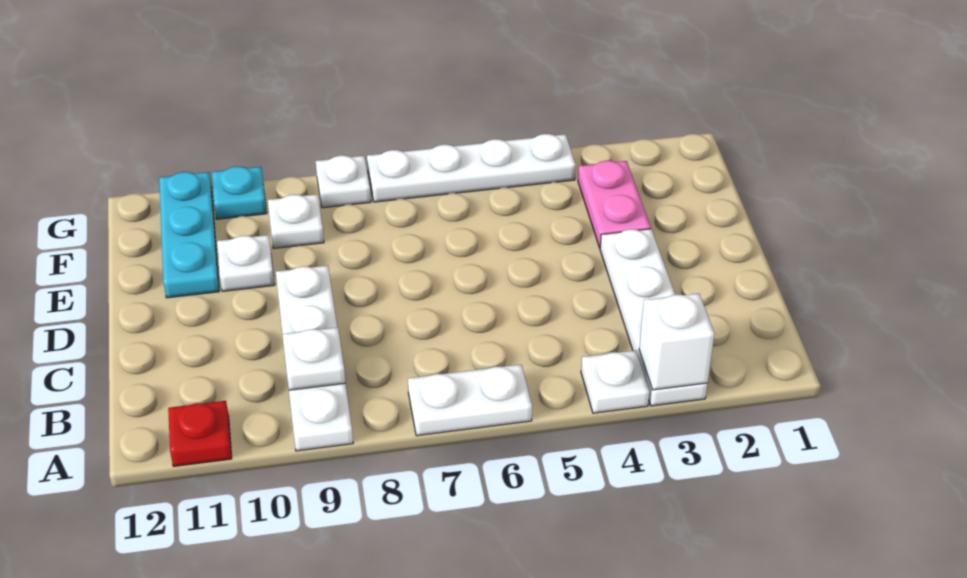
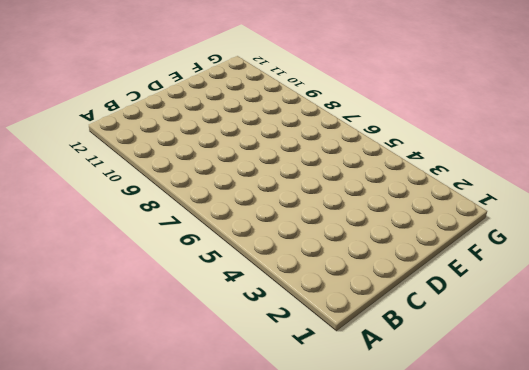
none -> white 1x4 plate [600,229,707,406]
none -> white 1x1 plate [581,350,649,413]
none -> white 1x2 plate [408,365,532,436]

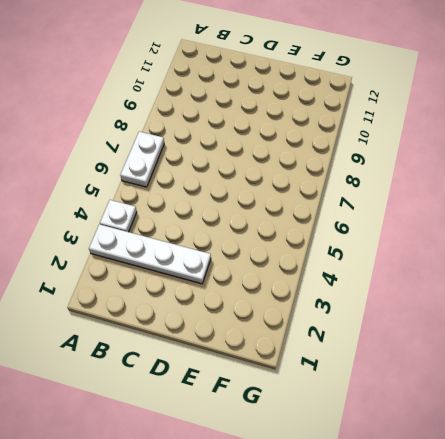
none -> white 1x4 plate [276,266,353,451]
none -> red 1x1 plate [168,401,232,466]
none -> pink 1x2 plate [578,161,651,248]

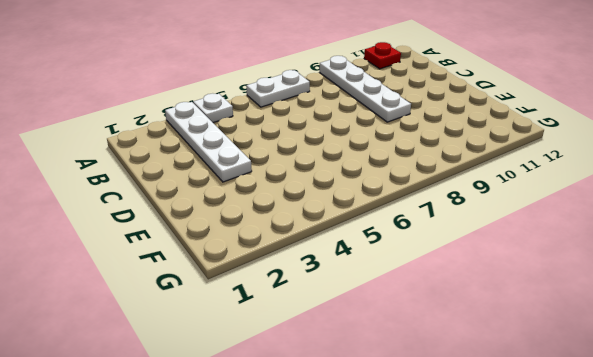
none -> pink 1x2 plate [578,161,651,248]
none -> white 1x1 plate [217,235,274,291]
none -> cyan 1x3 plate [159,172,219,298]

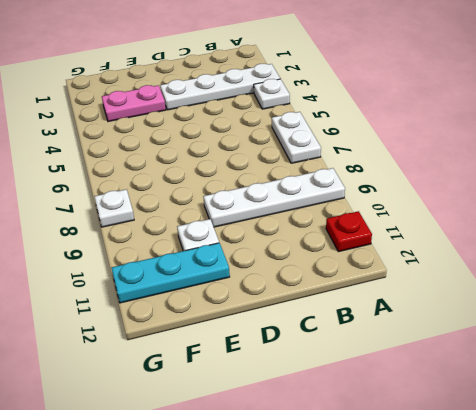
none -> white 1x1 plate [268,194,324,248]
none -> white 1x4 plate [367,134,576,202]
none -> cyan 1x1 plate [212,166,267,219]

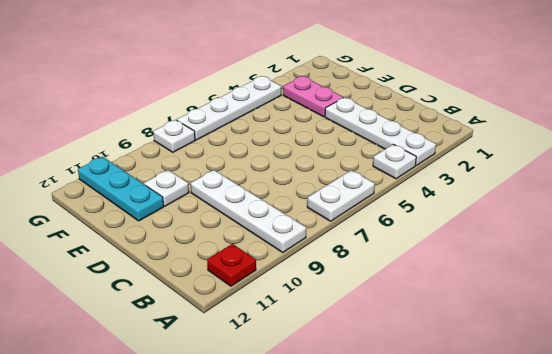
none -> white 1x1 plate [268,194,324,248]
none -> cyan 1x1 plate [212,166,267,219]
none -> white 1x1 brick [639,293,714,390]

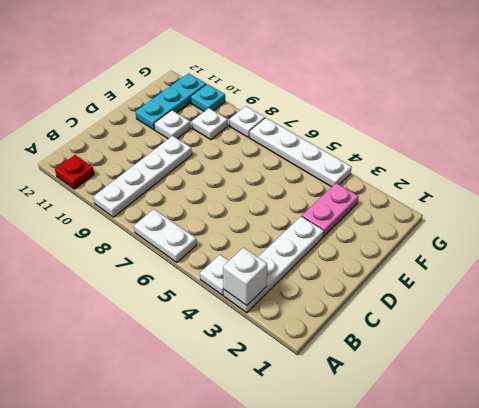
none -> white 1x1 plate [282,327,345,390]

